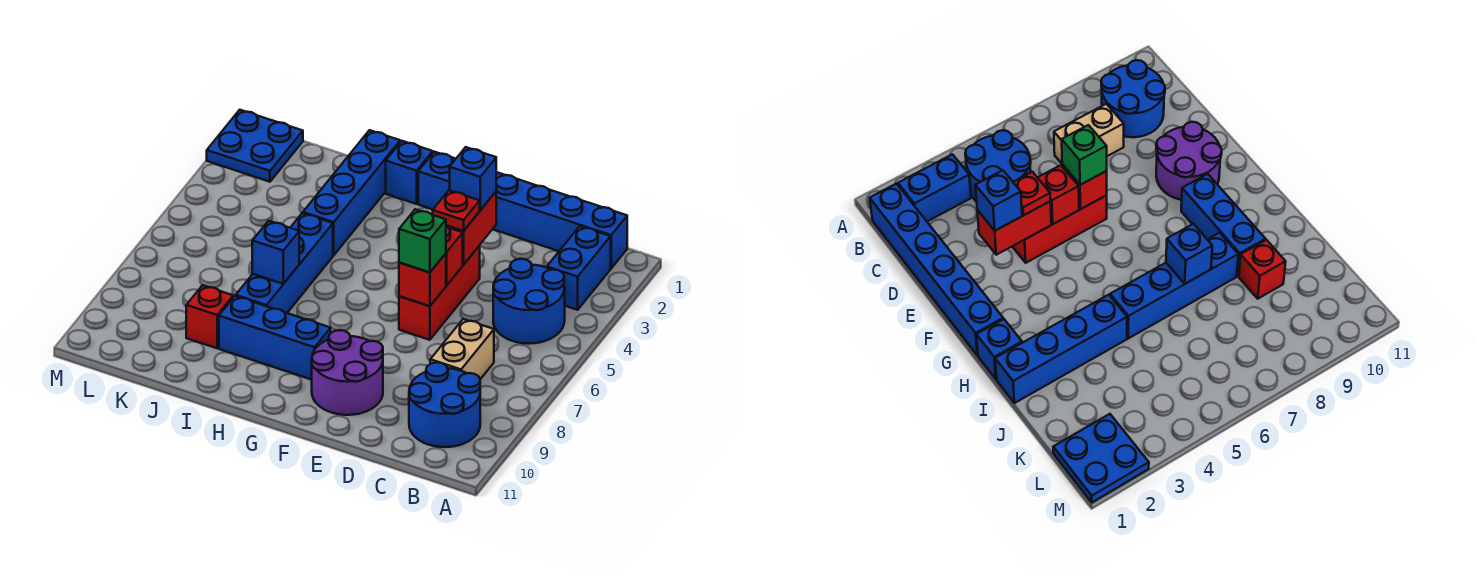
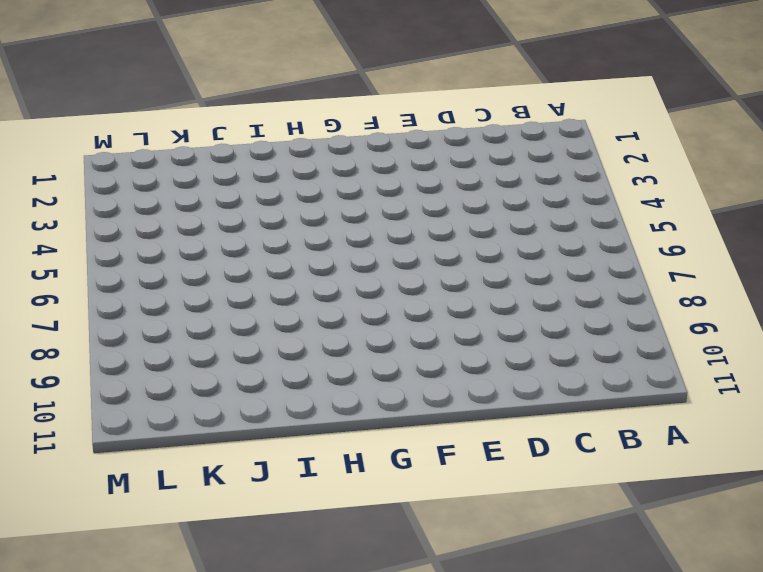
none -> blue 1x6 brick [418,152,627,268]
none -> blue 1x2 brick [547,226,611,310]
none -> blue 2x2 round brick [493,259,565,344]

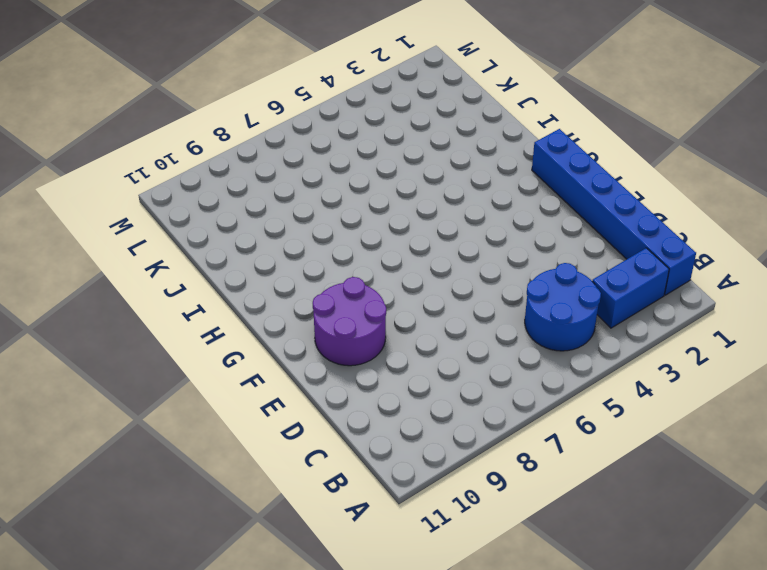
none -> blue 2x2 round brick [409,362,480,447]
none -> tan 1x2 brick [430,319,494,379]
none -> red 1x3 brick [399,246,480,340]

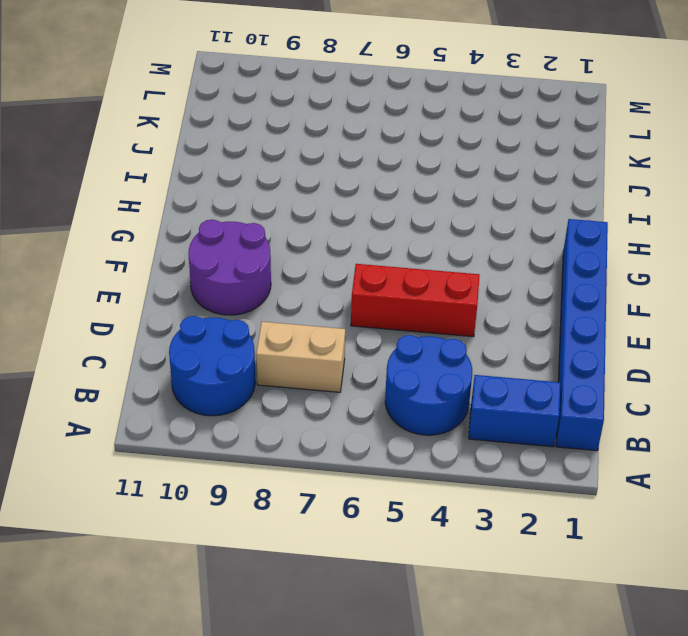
none -> blue 1x3 brick [219,296,331,380]
none -> blue 1x1 brick [386,141,433,204]
none -> blue 1x4 brick [303,130,400,255]

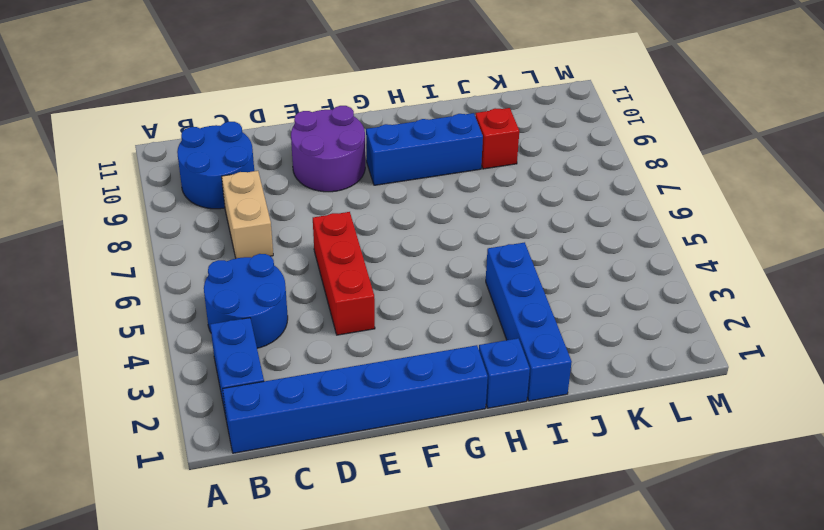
none -> blue 1x4 brick [236,213,333,313]
none -> blue 2x2 plate [207,110,303,182]
none -> red 1x2 brick [447,192,496,265]

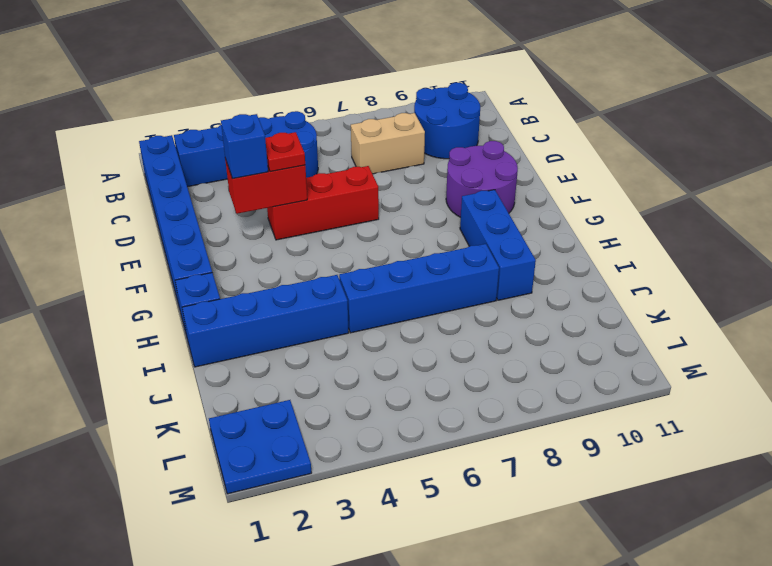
none -> red 1x1 brick [186,285,233,348]
none -> red 1x1 brick [446,226,463,285]
none -> red 1x1 brick [399,253,446,306]

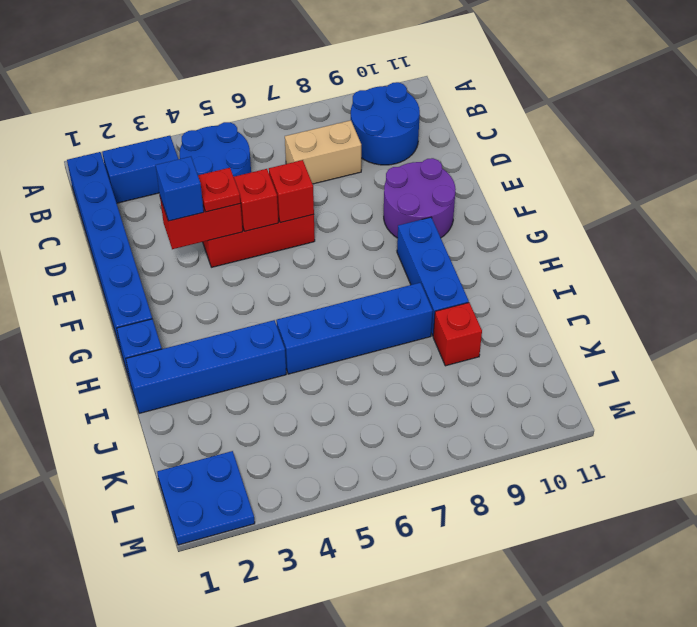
none -> blue 1x1 brick [252,221,299,284]
none -> green 1x1 brick [399,209,446,272]

